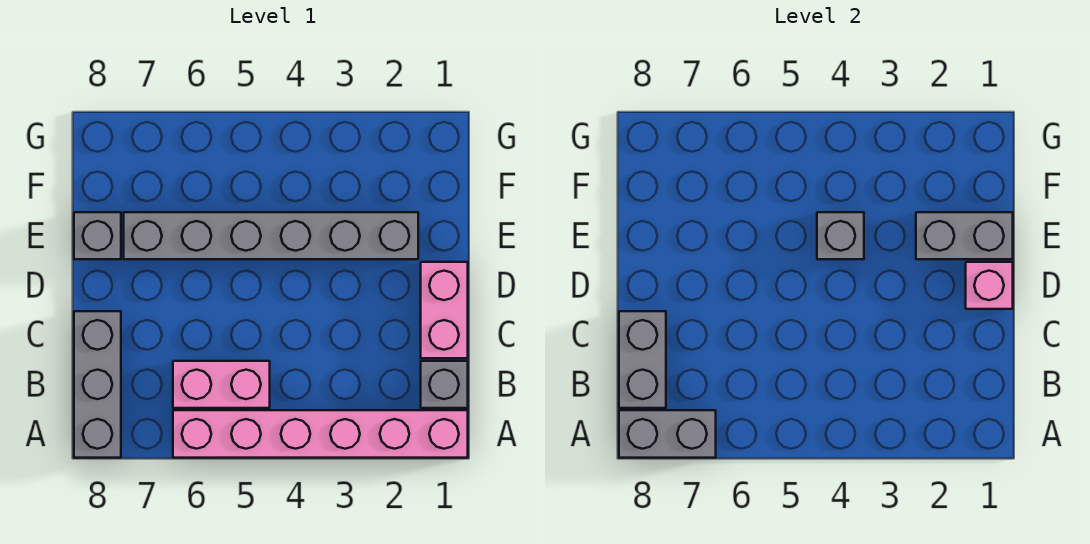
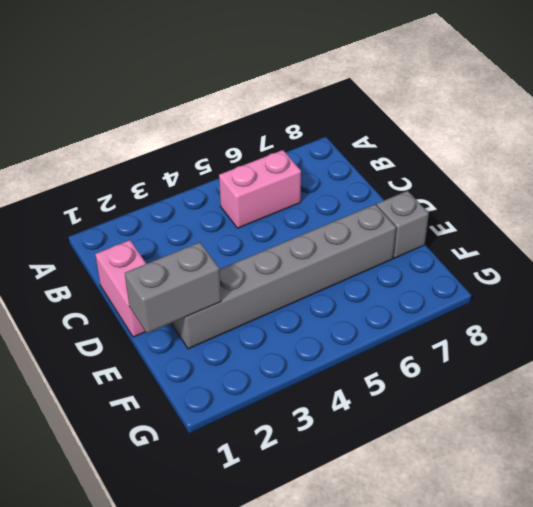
none -> pink 1x6 brick [173,410,468,458]
none -> grey 1x3 brick [74,311,121,458]
none -> grey 1x1 brick [421,361,468,408]

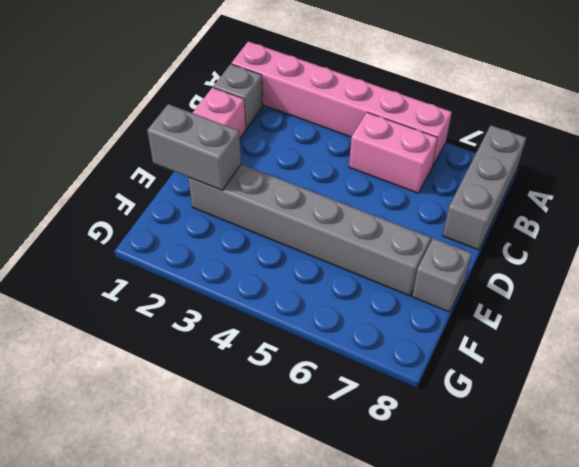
none -> grey 1x2 brick [619,410,716,458]
none -> grey 1x2 brick [619,311,666,408]
none -> pink 1x1 brick [966,262,1013,309]

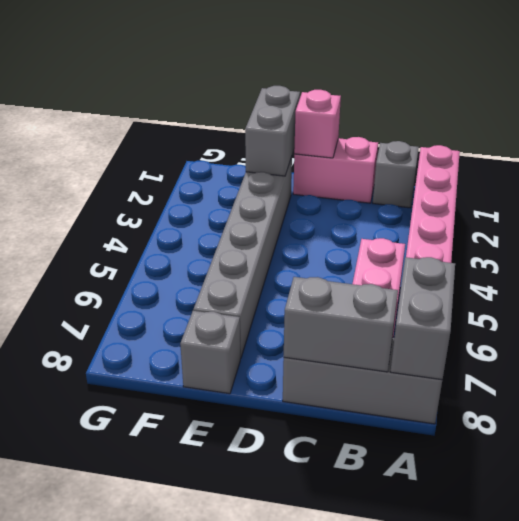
none -> grey 1x1 brick [817,212,864,259]

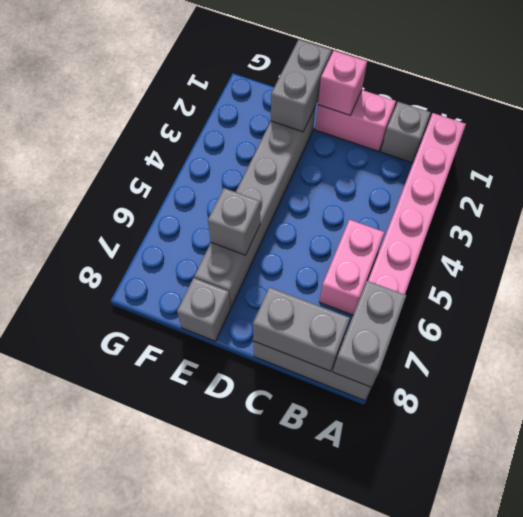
grey 1x1 brick [208,188,260,255] -> grey 1x1 brick moved to [817,212,864,259]

